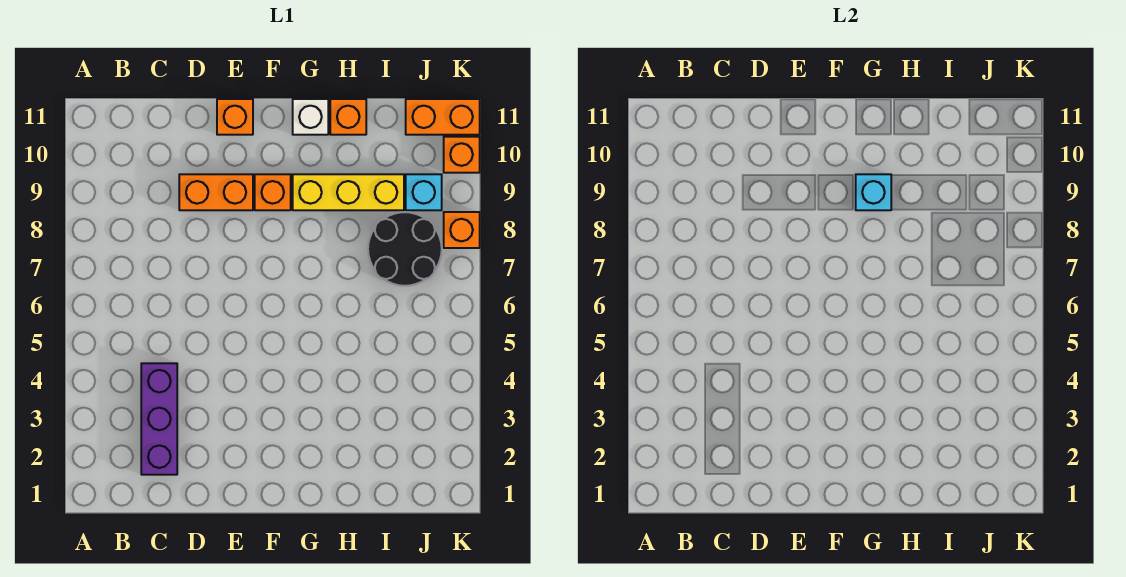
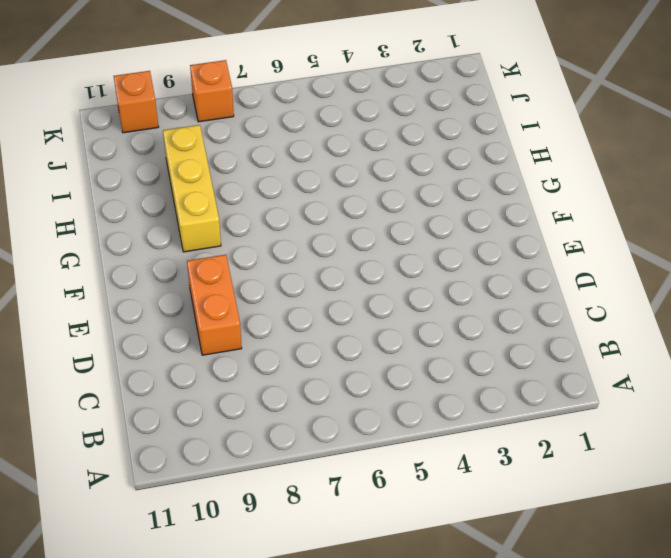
none -> purple 1x3 brick [141,363,177,475]
none -> orange 1x1 brick [217,99,253,135]
none -> orange 1x1 brick [255,174,291,210]

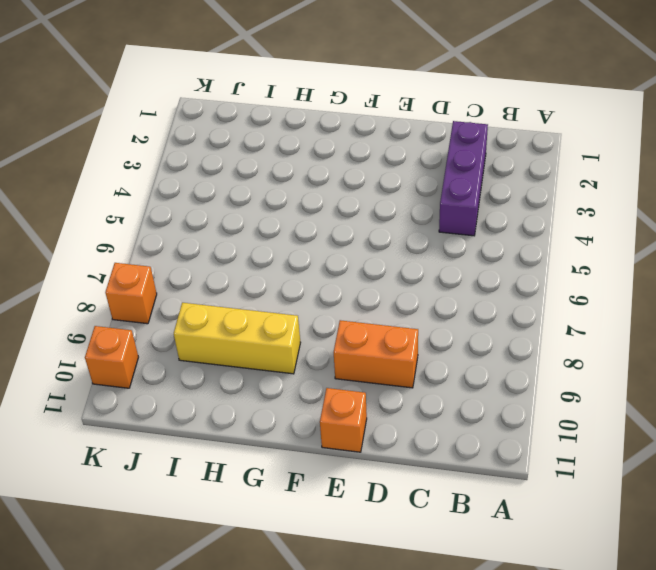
none -> orange 1x1 brick [255,174,291,210]
none -> white 1x1 brick [293,99,328,135]
none -> orange 1x1 brick [330,99,366,135]

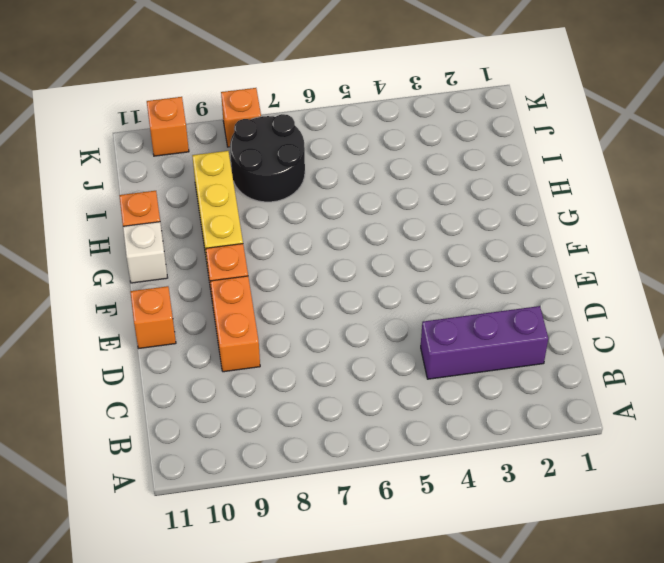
none -> cyan 1x1 brick [406,174,442,210]
none -> orange 1x2 brick [406,99,480,135]
none -> cyan 1x1 brick [856,174,891,210]

